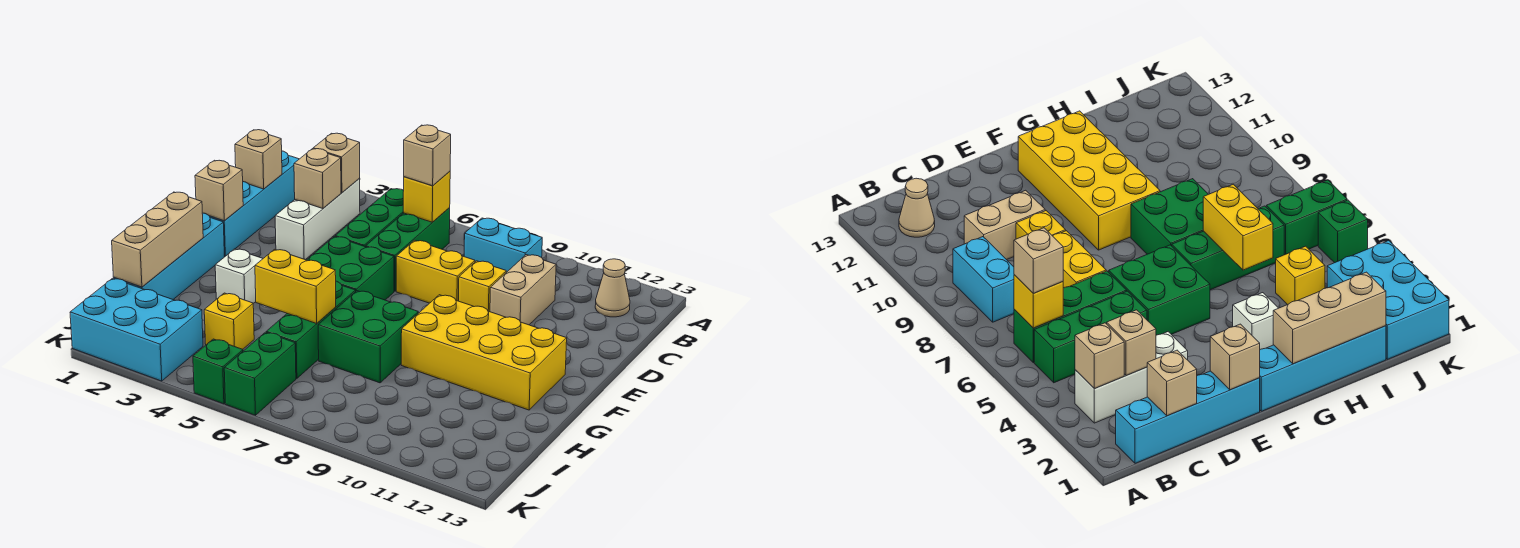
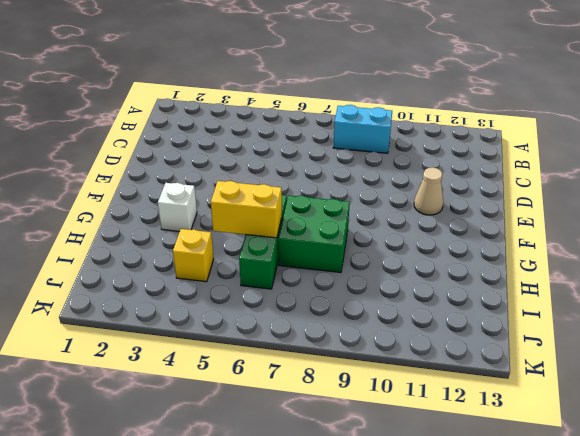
tan 1x1 cone [414,167,443,215] -> tan 1x1 cone moved to [595,259,630,317]
none -> cyan 1x4 brick [210,151,299,257]
none -> white 1x3 brick [275,179,360,260]
none -> green 1x3 brick [335,189,404,247]

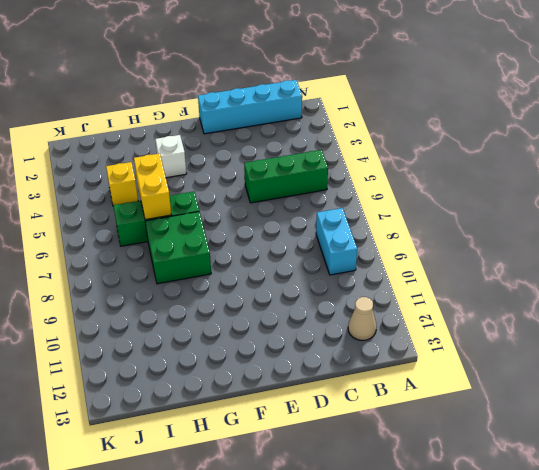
none -> white 1x3 brick [275,179,360,260]
none -> green 1x3 brick [366,208,450,291]
none -> tan 1x2 brick [490,255,556,325]

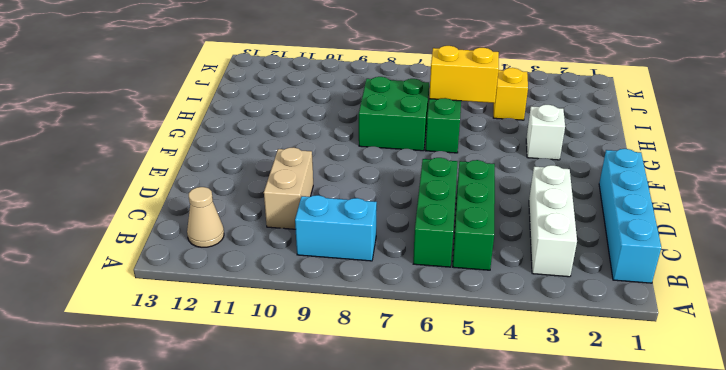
none -> yellow 1x2 brick [396,240,475,303]
none -> yellow 1x1 brick [459,261,506,312]
none -> green 2x2 brick [307,237,394,300]

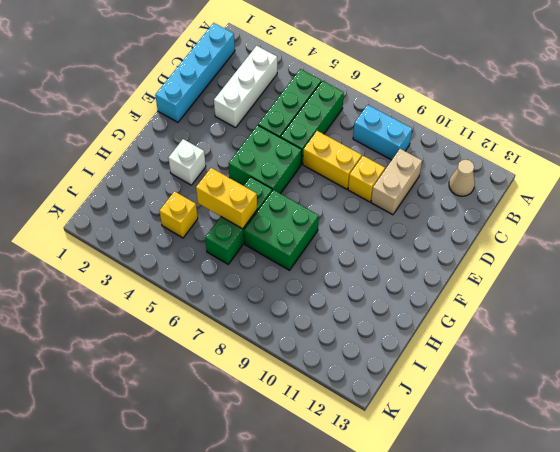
none -> cyan 1x4 brick [114,213,224,300]
none -> yellow 2x4 brick [401,295,567,410]
none -> cyan 2x3 brick [70,278,203,381]

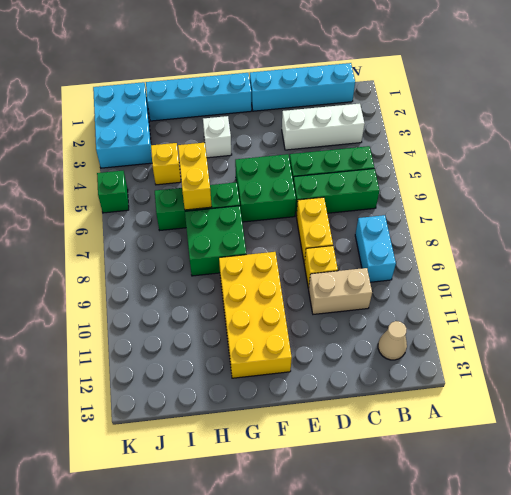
none -> green 1x2 brick [224,332,296,415]
none -> tan 1x1 brick [313,133,360,193]
none -> yellow 1x1 brick [403,172,450,222]

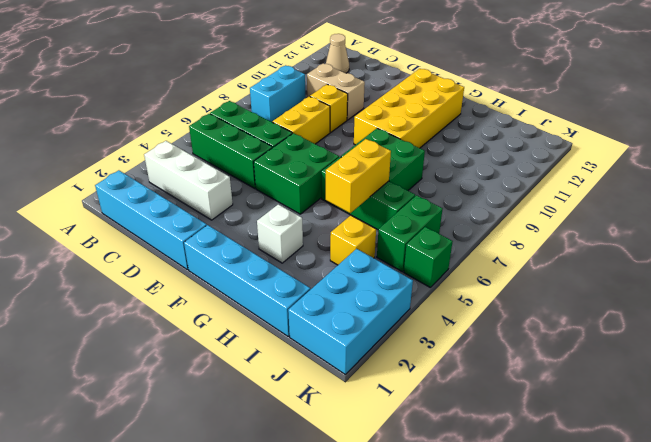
green 1x2 brick [377,195,442,272] -> green 1x2 brick turned to [224,332,296,415]
none -> tan 1x1 brick [313,133,360,193]
none -> yellow 1x1 brick [403,172,450,222]
none -> tan 1x1 brick [235,130,282,189]

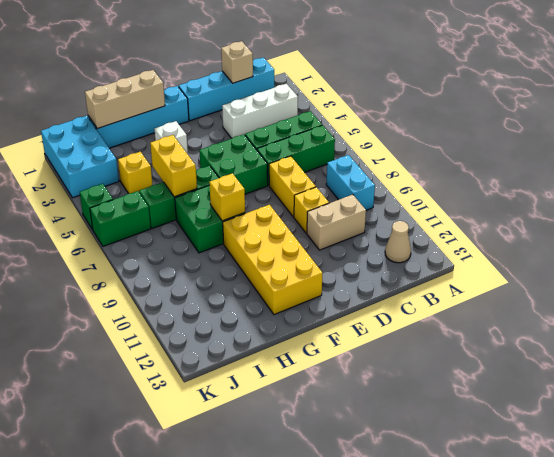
yellow 1x1 brick [209,173,245,221] -> yellow 1x1 brick moved to [403,172,450,222]
none -> tan 1x1 brick [313,133,360,193]
none -> tan 1x1 brick [294,149,341,209]
none -> tan 1x1 brick [195,160,243,221]

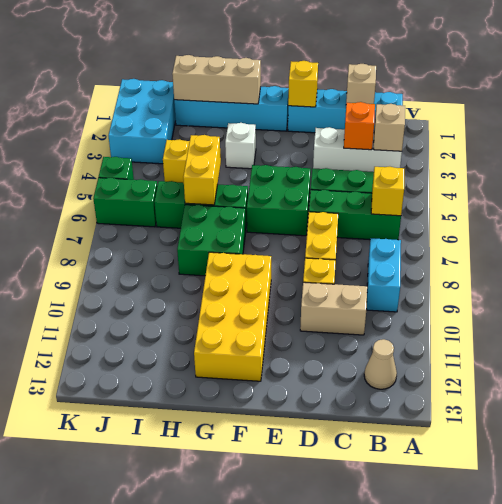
orange 1x1 brick [344,102,375,150] -> tan 1x1 brick [294,149,341,209]
yellow 1x1 brick [288,61,318,107] -> tan 1x1 brick [195,160,243,221]
none -> tan 1x1 brick [404,125,451,186]

